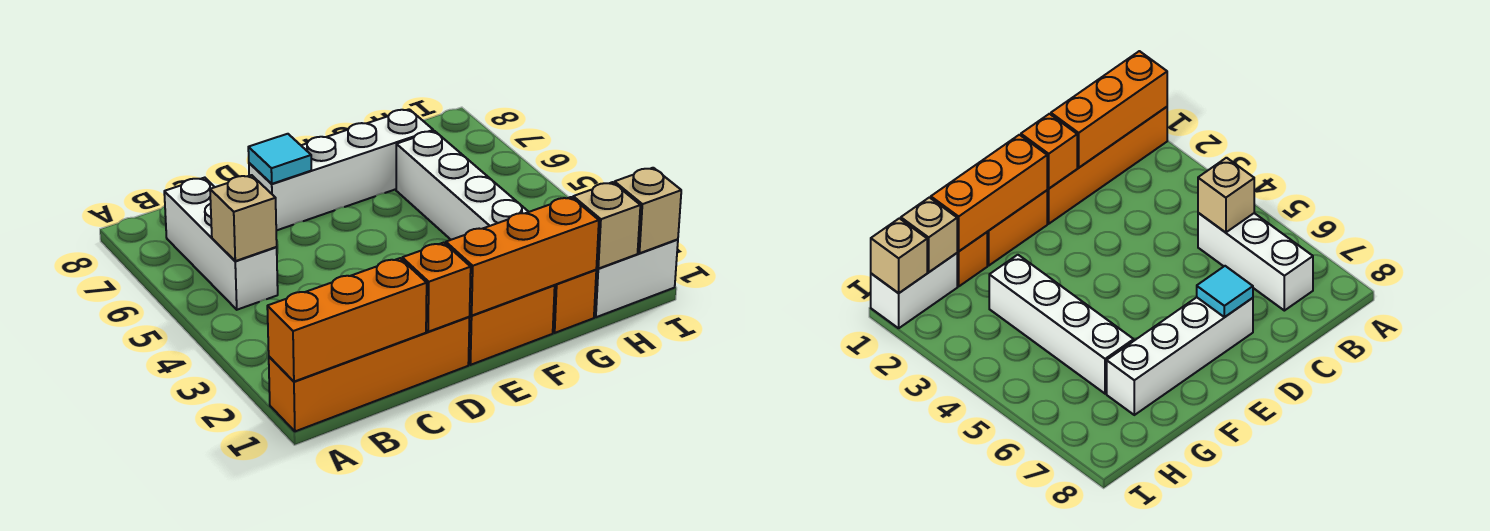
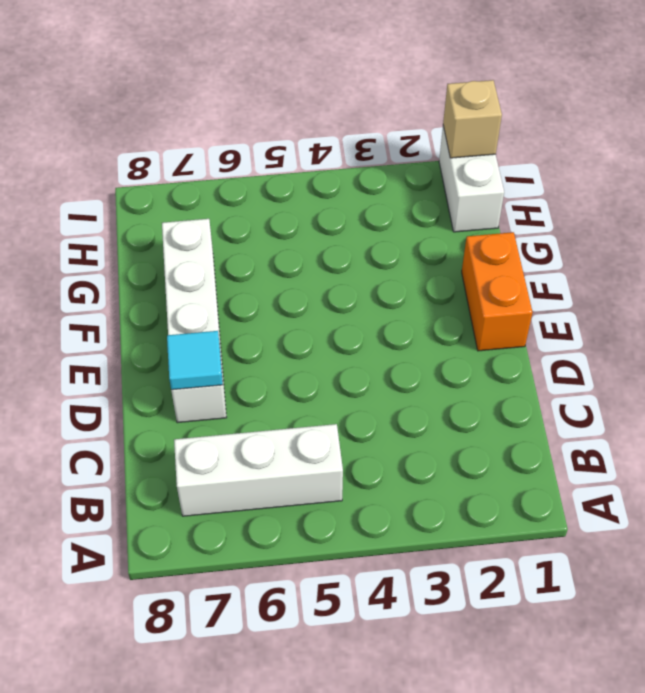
none -> orange 1x4 brick [269,317,470,431]
none -> orange 1x1 brick [553,270,596,333]
none -> white 1x4 brick [396,131,528,240]

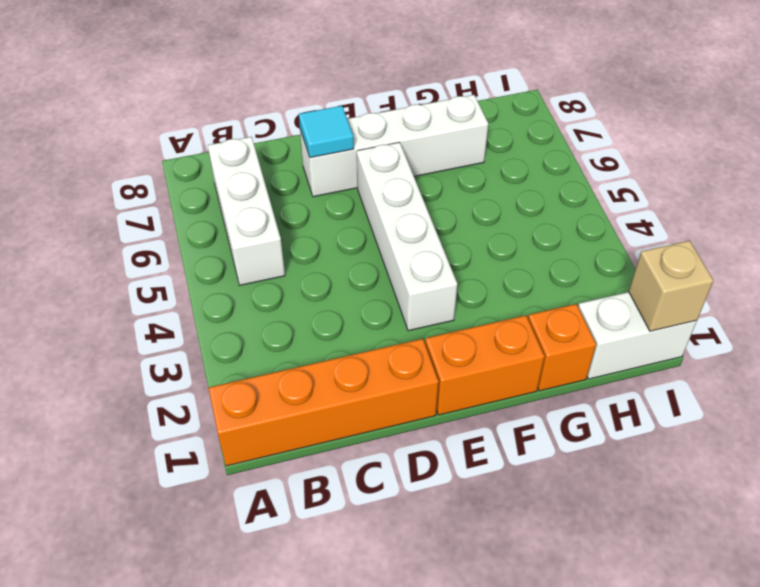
white 1x4 brick [357,142,457,331] -> white 1x4 brick moved to [396,131,528,240]
none -> orange 1x3 brick [267,258,427,382]
none -> tan 1x1 brick [210,175,277,261]
none -> orange 1x1 brick [402,243,471,332]

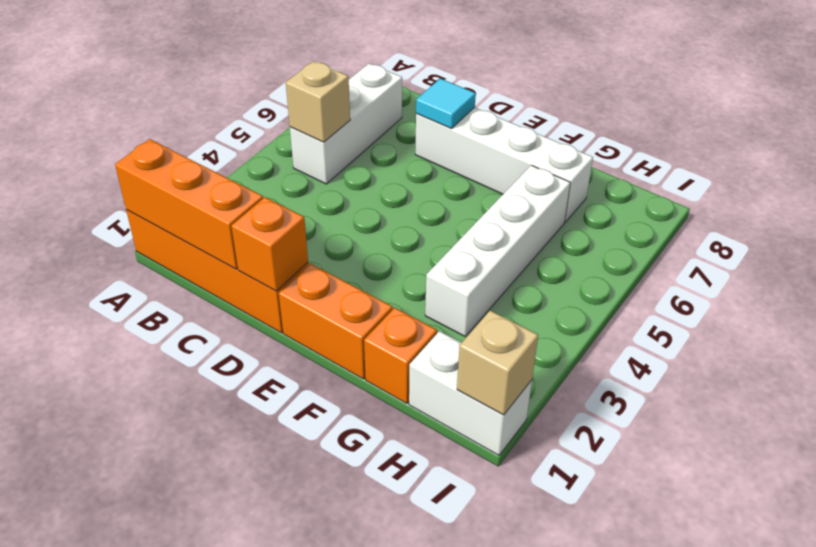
none -> orange 1x3 brick [446,197,599,315]
none -> tan 1x1 brick [573,182,640,269]

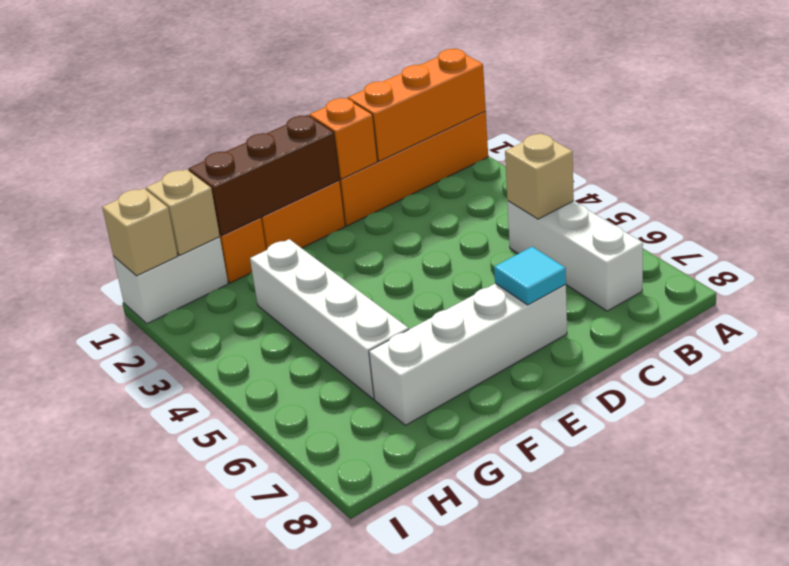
brown 1x3 brick [189,115,340,236] -> orange 1x3 brick [446,197,599,315]

